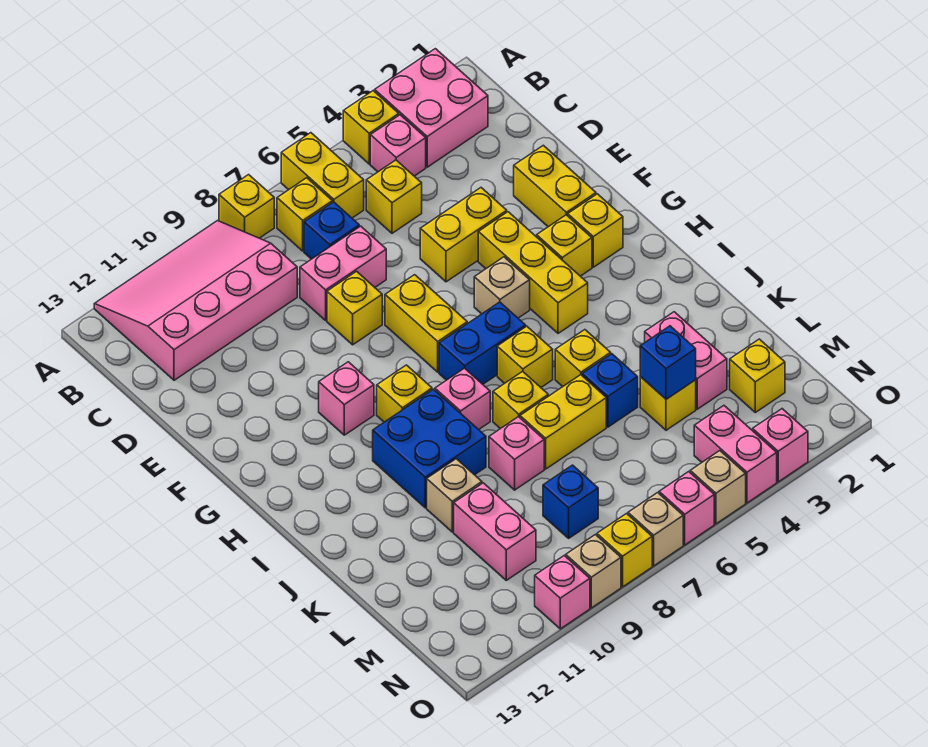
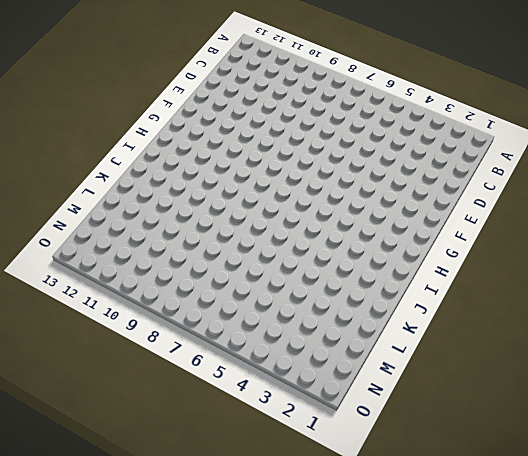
none -> pink 2x2 brick [375,49,488,167]
none -> yellow 1x1 brick [343,91,399,164]
none -> yellow 1x2 brick [281,133,364,218]
none -> yellow 1x1 brick [219,175,274,238]

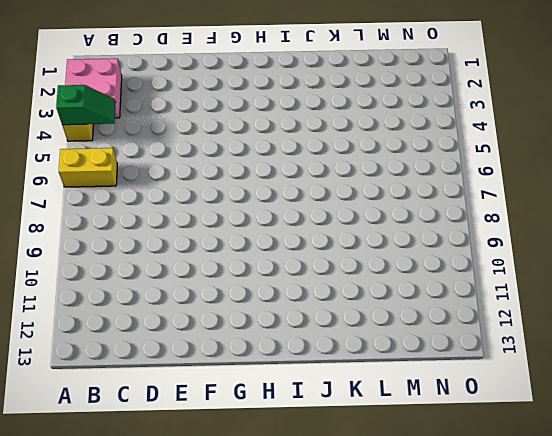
green 1x2 slope [56,85,116,125] -> none
none -> yellow 1x1 brick [219,175,274,238]
none -> pink 3x4 slope [94,221,297,380]
none -> pink 1x1 brick [370,115,426,176]
none -> yellow 1x1 brick [277,178,332,251]

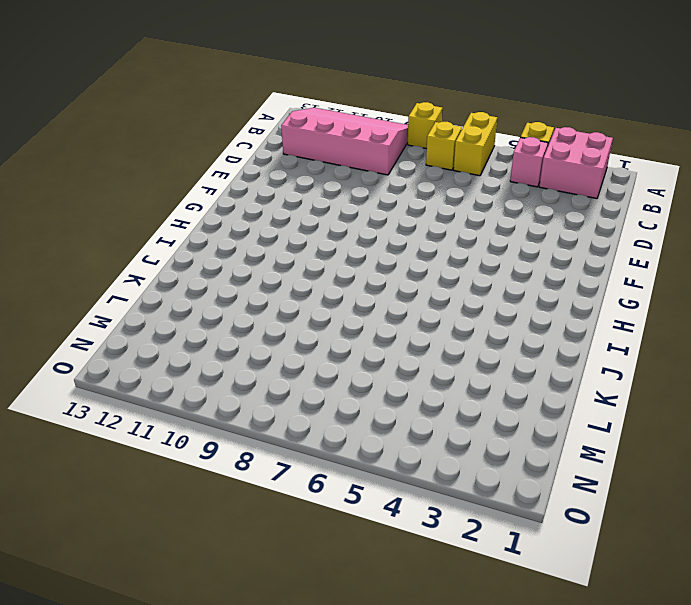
none -> yellow 1x1 brick [366,160,422,233]
none -> blue 1x1 brick [304,202,359,259]
none -> pink 1x2 brick [300,226,386,320]
none -> yellow 1x2 brick [514,145,596,227]

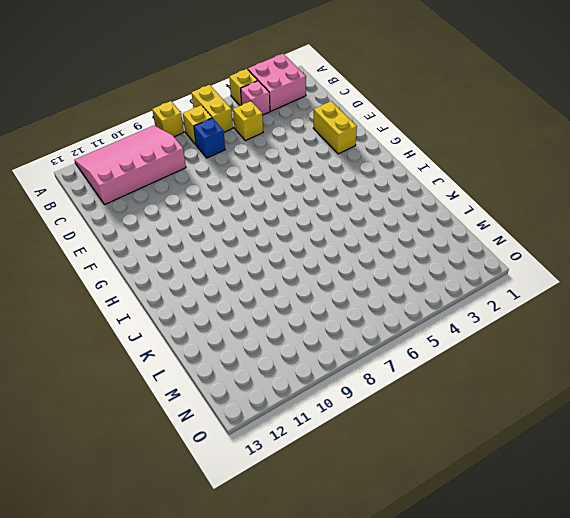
none -> pink 1x2 brick [300,226,386,320]
none -> yellow 1x2 brick [420,188,507,282]
none -> yellow 1x1 brick [327,271,382,345]
none -> yellow 1x3 brick [478,212,588,333]

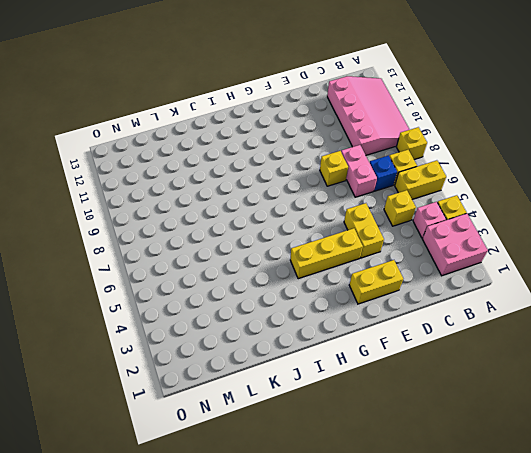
none -> yellow 1x2 brick [385,275,467,372]
none -> yellow 1x1 brick [568,194,623,267]
none -> yellow 1x1 brick [537,215,592,276]
none -> tan 1x1 brick [474,257,530,318]

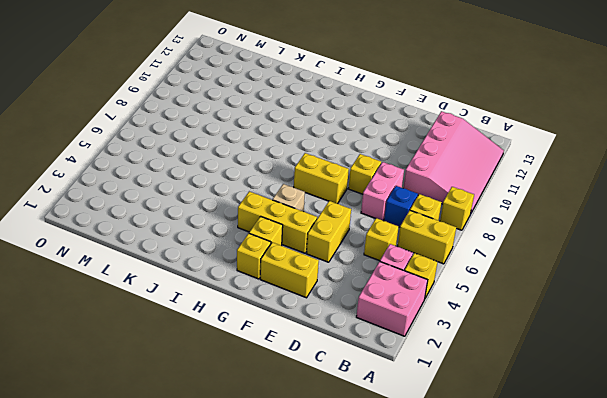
none -> pink 1x1 brick [319,362,374,435]
none -> blue 1x2 brick [439,302,526,384]
none -> yellow 1x1 brick [377,365,432,422]
none -> yellow 1x1 brick [497,326,553,387]

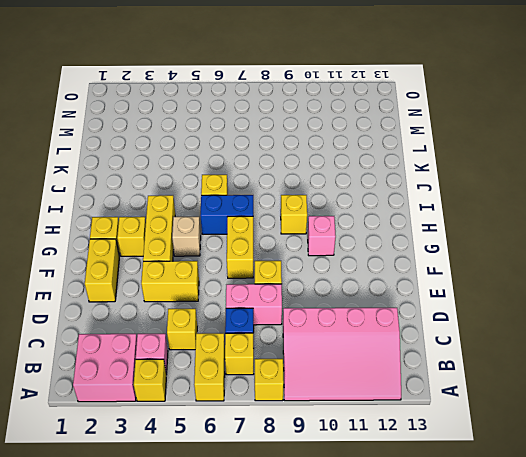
none -> pink 1x1 brick [435,368,490,430]
none -> blue 2x2 brick [373,389,486,508]
none -> yellow 1x1 brick [555,330,611,387]
none -> yellow 1x1 brick [493,371,548,429]

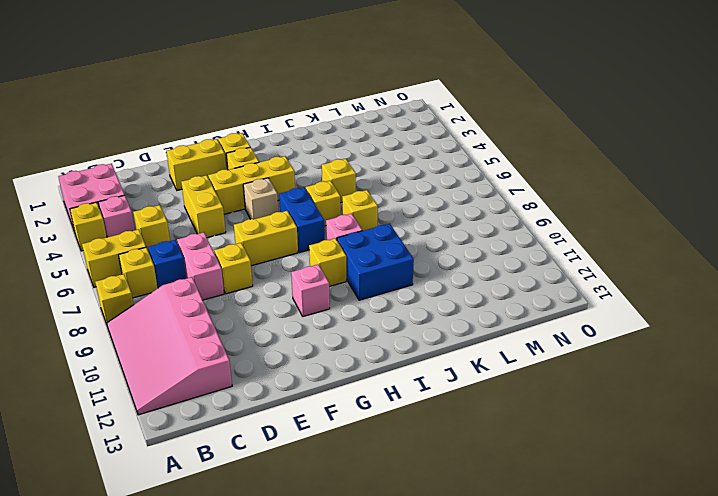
none -> pink 1x2 brick [645,312,727,409]
none -> blue 1x1 brick [582,354,638,427]
none -> yellow 1x2 brick [520,375,606,469]
none -> pink 1x1 brick [489,417,544,490]

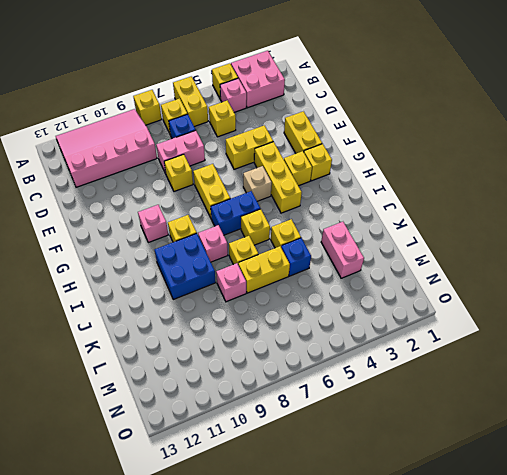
none -> tan 1x1 brick [427,459,482,532]
none -> yellow 1x1 brick [640,377,696,430]
none -> pink 1x2 brick [454,483,536,580]
none -> yellow 1x1 brick [730,339,785,412]

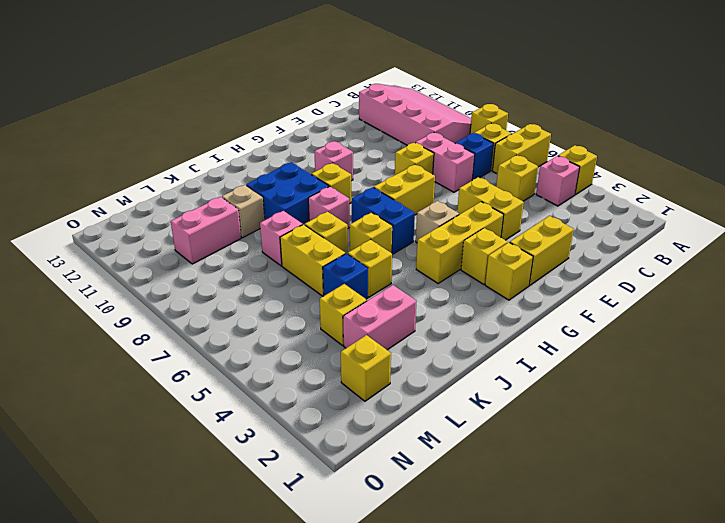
none -> pink 2x2 brick [375,49,488,167]
none -> blue 1x1 brick [543,465,598,538]
none -> pink 1x2 brick [694,406,777,503]
none -> pink 1x1 brick [753,409,808,482]

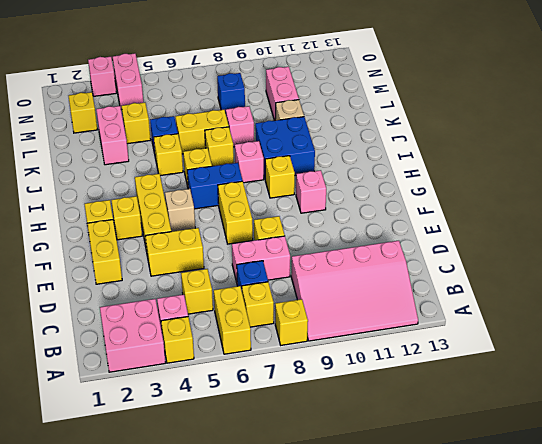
none -> tan 1x1 brick [690,451,746,524]
none -> pink 1x1 brick [659,472,714,545]
none -> tan 1x1 brick [628,493,683,566]
none -> yellow 1x1 brick [597,514,652,587]

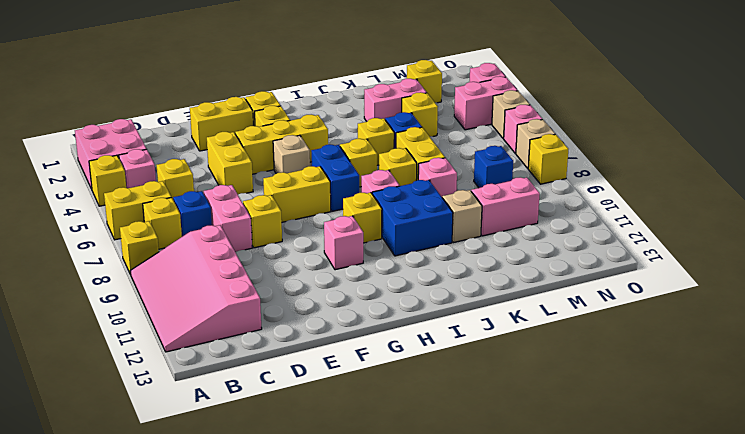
none -> tan 1x1 brick [566,535,621,608]
none -> pink 1x1 brick [535,556,590,629]
none -> blue 1x1 brick [640,326,696,399]

